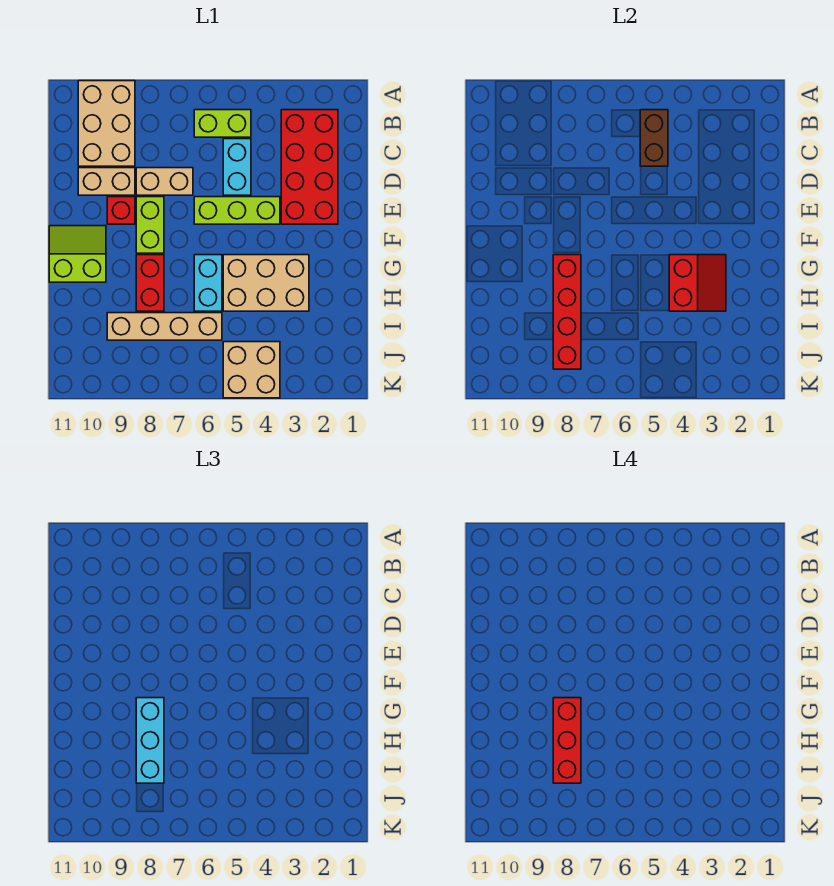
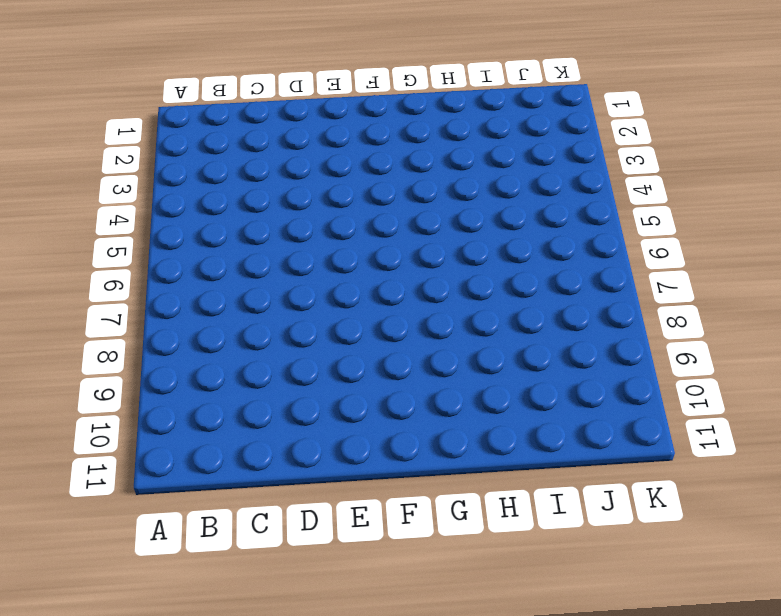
none -> tan 2x3 brick [78,81,135,166]
none -> red 2x4 brick [281,110,338,224]
none -> lime 1x2 brick [194,110,251,137]

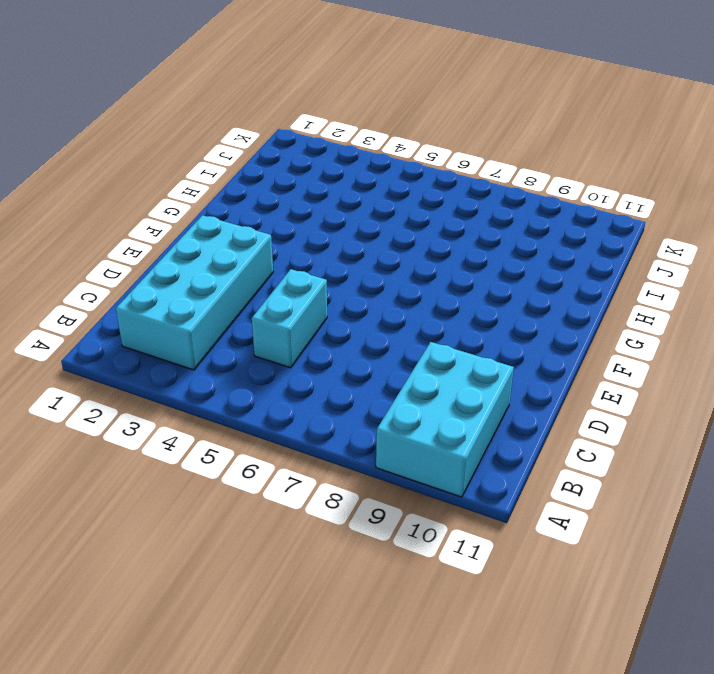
cyan 2x3 brick [376,342,514,497] -> tan 2x3 brick [78,81,135,166]
cyan 2x4 brick [116,215,273,370] -> red 2x4 brick [281,110,338,224]
none -> lime 1x2 brick [194,110,251,137]
none -> tan 1x2 brick [136,168,193,195]
none -> tan 1x2 brick [78,168,135,195]

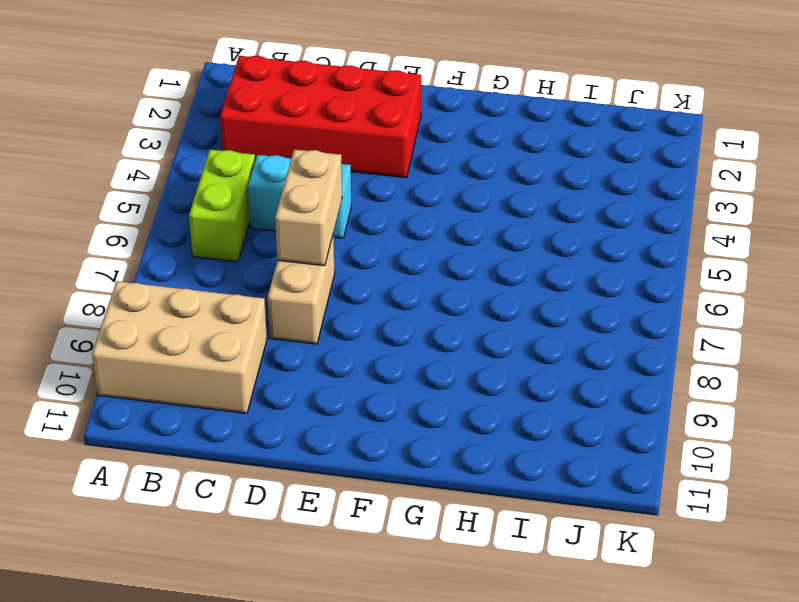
tan 1x2 brick [275,149,342,266] -> tan 1x2 brick moved to [78,168,135,195]
none -> lime 1x3 brick [194,197,280,224]
none -> lime 1x2 brick [136,197,164,253]
none -> red 1x1 brick [107,197,135,224]

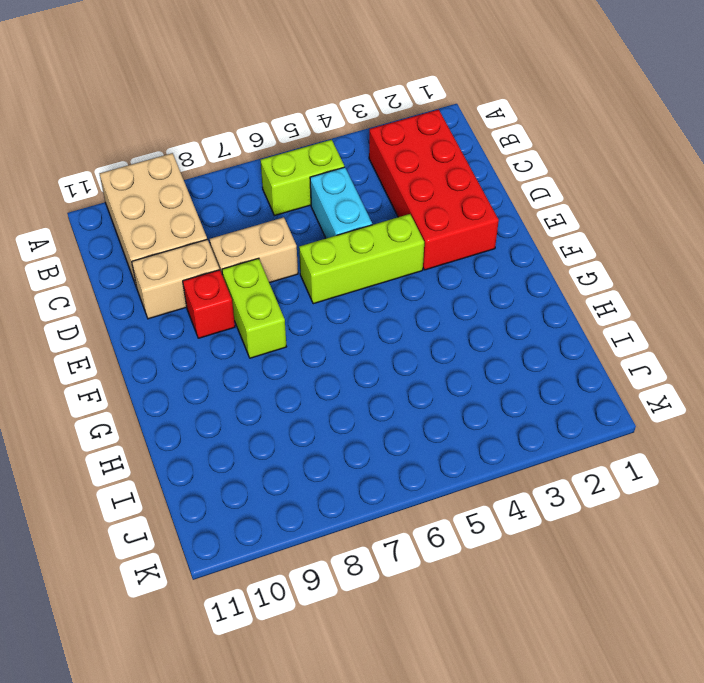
none -> lime 2x2 slope [49,226,106,282]
none -> tan 2x3 brick [223,255,309,311]
none -> cyan 1x2 brick [194,255,222,311]

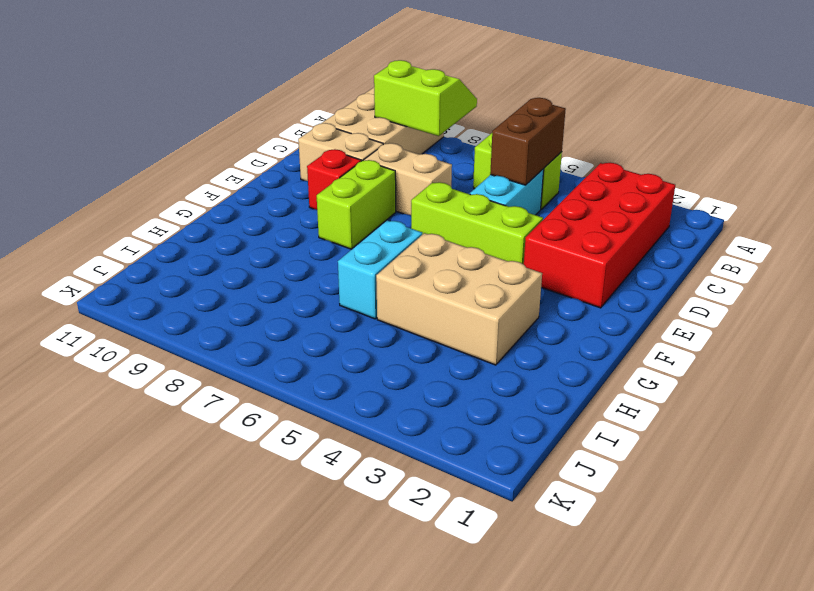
lime 2x2 slope [374,60,477,136] -> lime 2x2 slope moved to [49,226,106,282]
none -> red 1x2 brick [136,255,164,311]
none -> tan 1x4 brick [107,313,222,340]
none -> tan 2x2 brick [223,342,280,398]

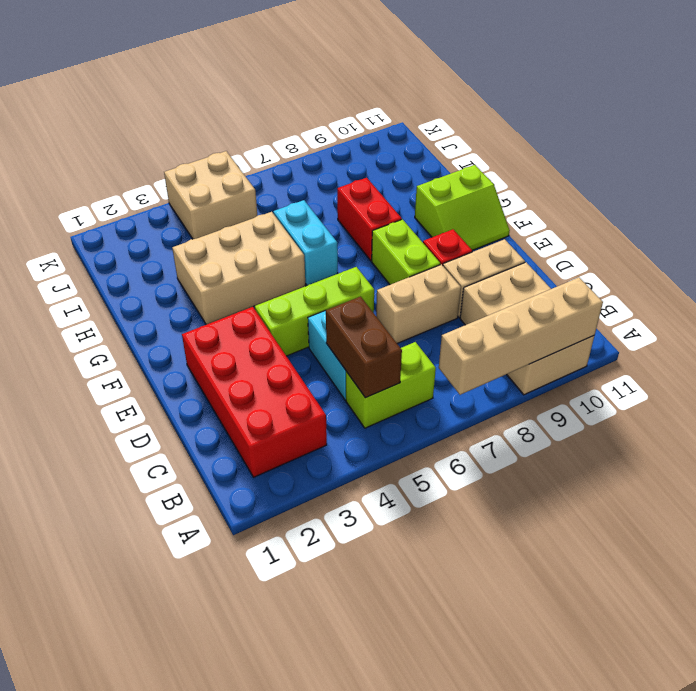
tan 1x4 brick [439,277,603,395] -> tan 1x4 brick moved to [107,313,222,340]
none -> red 2x2 slope [669,255,726,311]
none -> red 1x4 brick [553,255,581,369]
none -> cyan 1x3 brick [136,698,164,783]

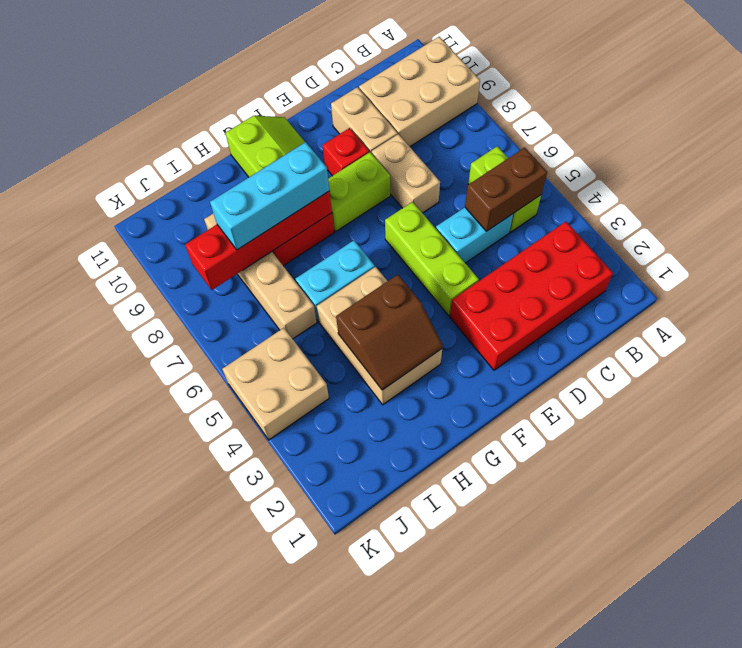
brown 2x2 slope [336,275,443,390] -> red 2x2 slope [669,255,726,311]
none -> red 1x3 brick [553,698,581,783]

